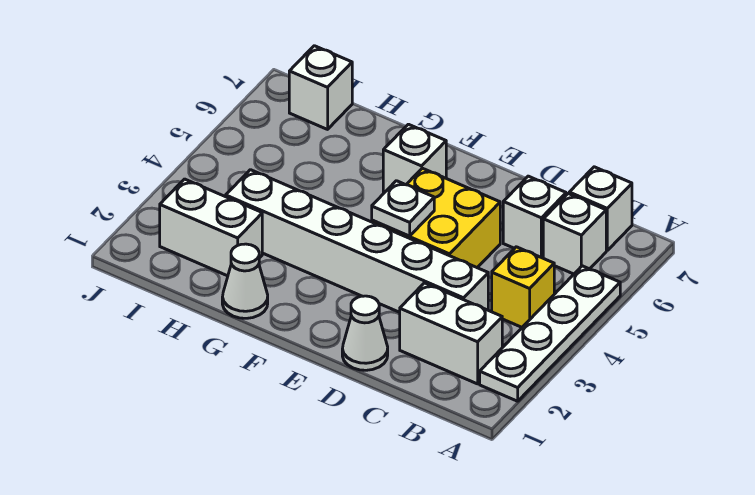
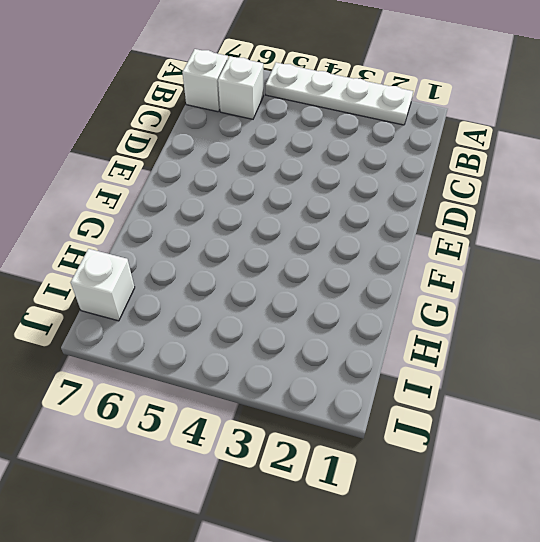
none -> white 1x2 brick [400,283,502,384]
none -> yellow 1x1 brick [492,247,554,327]
none -> white 1x6 brick [226,170,488,312]

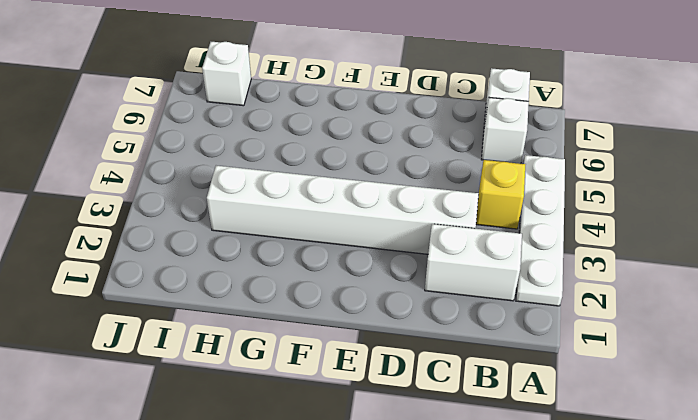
none -> white 1x1 brick [503,176,566,258]
none -> white 1x1 cone [342,296,388,370]
none -> yellow 2x2 brick [372,168,500,268]

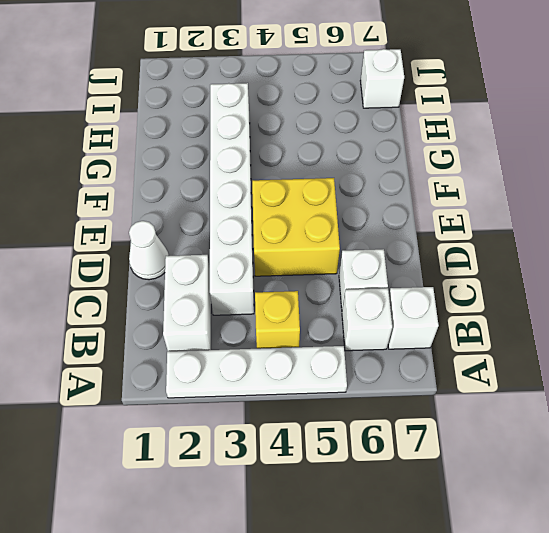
none -> white 1x1 brick [383,124,446,192]
none -> white 1x1 cone [222,244,268,318]
none -> white 1x2 brick [160,179,262,276]

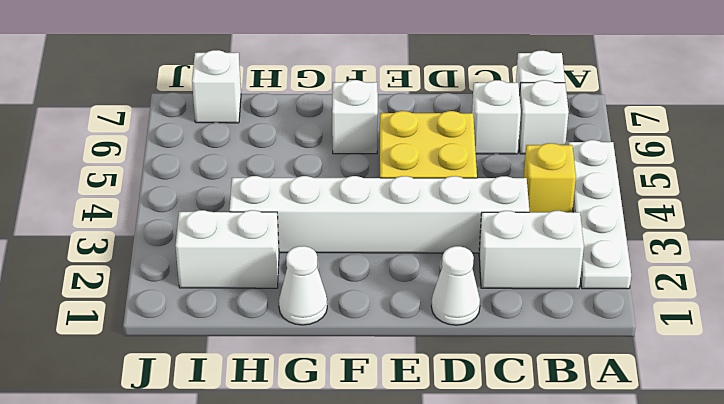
none -> white 1x1 plate [372,181,434,236]

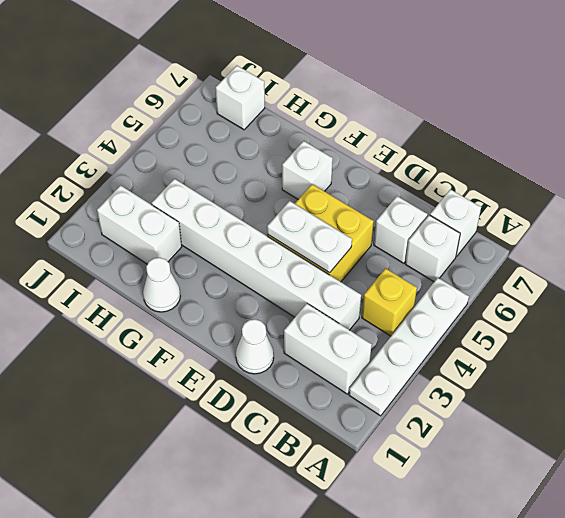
white 1x2 plate [267,201,352,273] -> white 1x1 plate [372,181,434,236]

